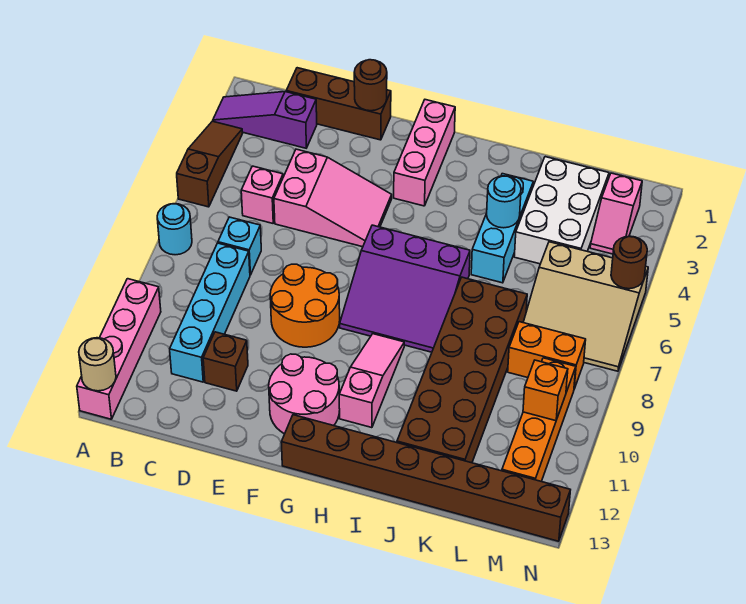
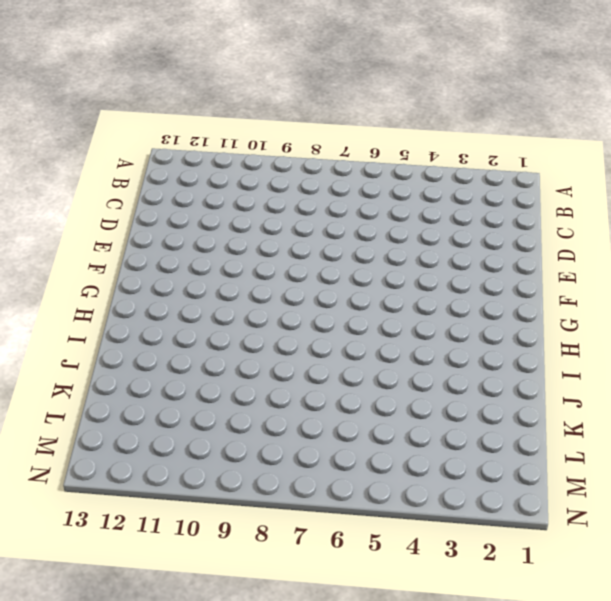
none -> purple 1x3 slope [213,92,317,148]
none -> brown 1x3 slope [177,121,243,207]
none -> cyan 1x1 round brick [157,204,192,255]

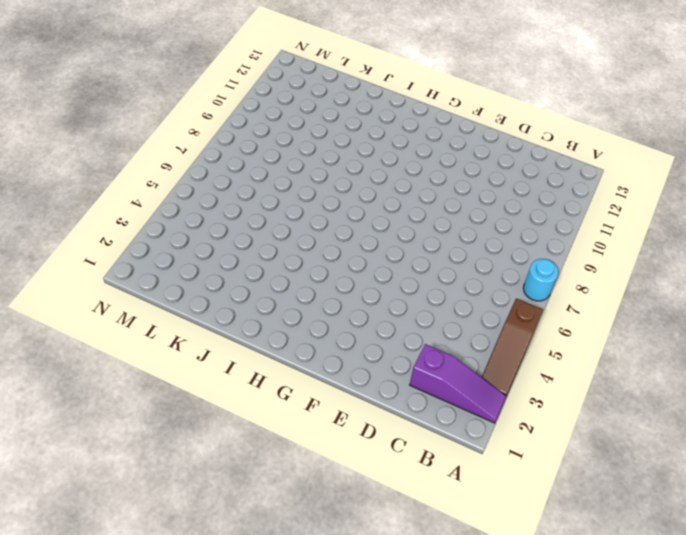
none -> pink 1x4 brick [77,279,161,419]
none -> brown 1x3 brick [286,68,391,140]
none -> pink 1x1 brick [241,166,283,223]

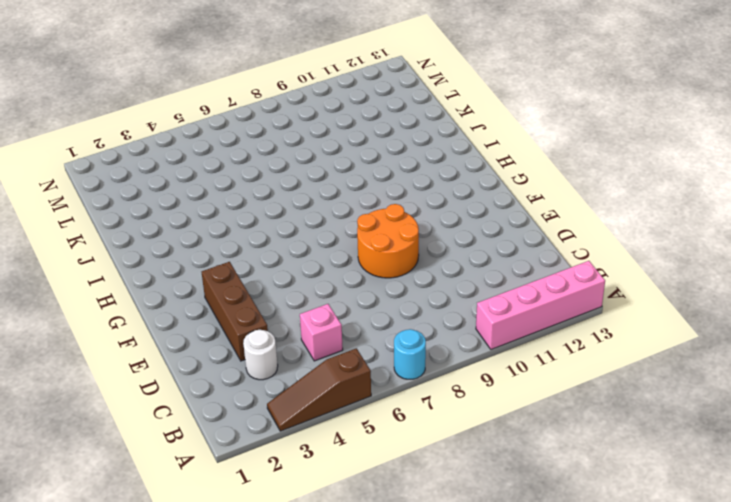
white 1x1 round brick [243,330,278,380] -> none
brown 1x3 brick [202,262,268,361] -> brown 1x3 brick moved to [286,68,391,140]
none -> purple 1x3 slope [213,92,317,148]
none -> cyan 1x1 brick [218,217,261,275]
none -> cyan 1x4 brick [170,243,250,382]

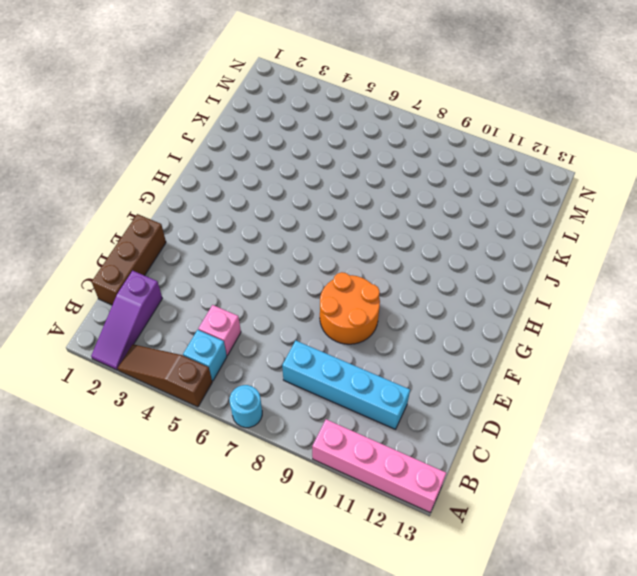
cyan 1x1 brick [183,330,227,381] -> cyan 1x1 brick moved to [218,217,261,275]
none -> pink 2x3 slope [274,149,392,247]
none -> brown 1x1 brick [203,332,248,391]
none -> pink 2x2 round brick [269,354,340,434]

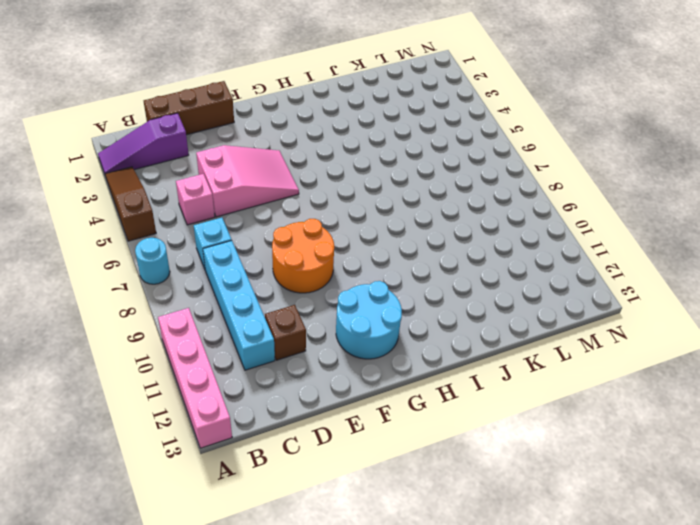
cyan 2x2 round brick [336,281,402,359] -> pink 2x2 round brick [269,354,340,434]
none -> pink 1x3 brick [394,100,455,206]
none -> purple 3x3 slope [340,225,470,352]
none -> brown 1x8 brick [281,415,570,541]

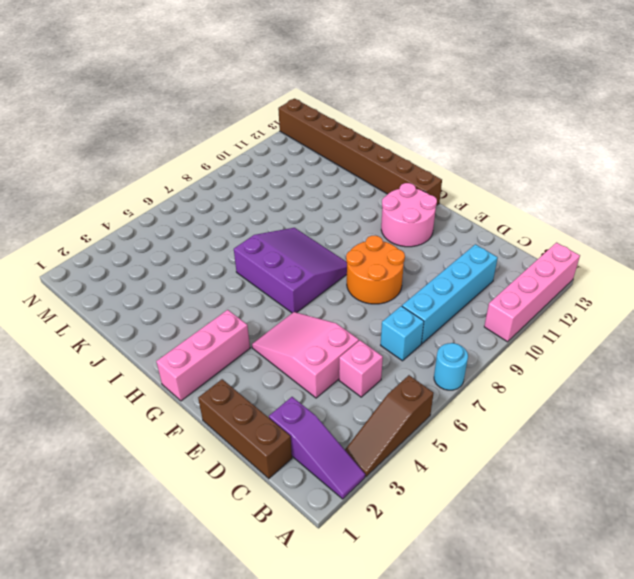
none -> brown 1x1 brick [203,332,248,391]
none -> pink 1x3 slope [339,334,404,428]
none -> cyan 1x3 brick [471,174,533,283]

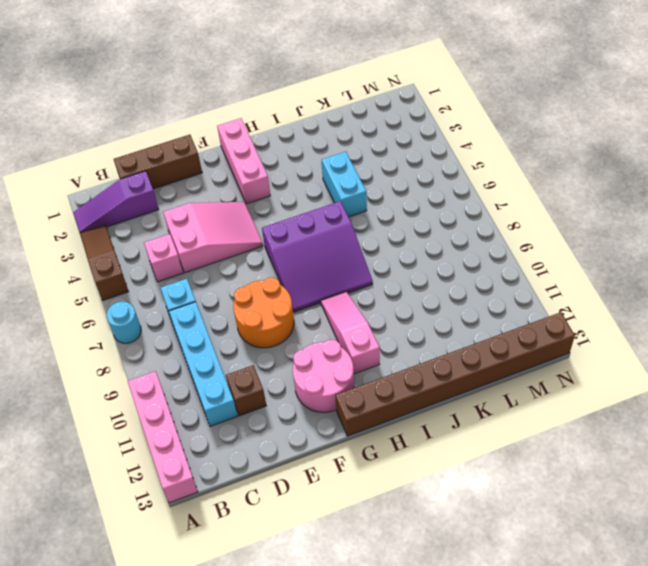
cyan 1x2 brick [322,152,367,217] -> cyan 1x3 brick [471,174,533,283]
none -> brown 2x6 brick [397,277,527,463]
none -> white 2x3 brick [514,157,609,264]
none -> tan 3x3 slope [523,242,648,371]

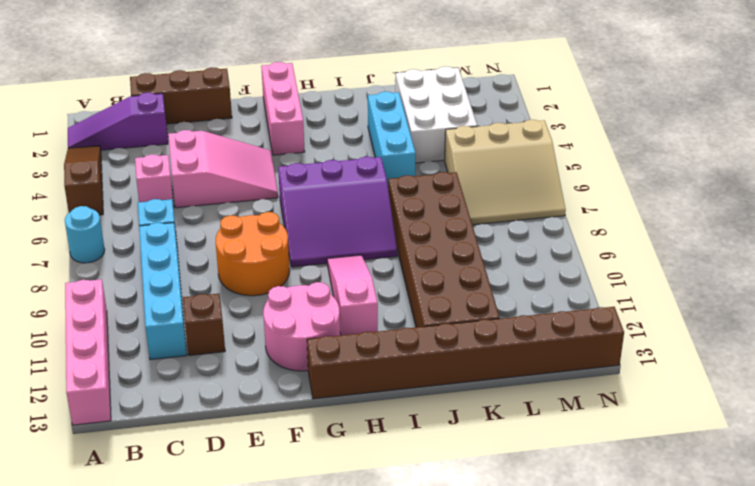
none -> orange 1x2 brick [508,322,586,389]
none -> pink 1x2 slope [590,173,642,254]
none -> orange 1x4 brick [502,358,576,482]

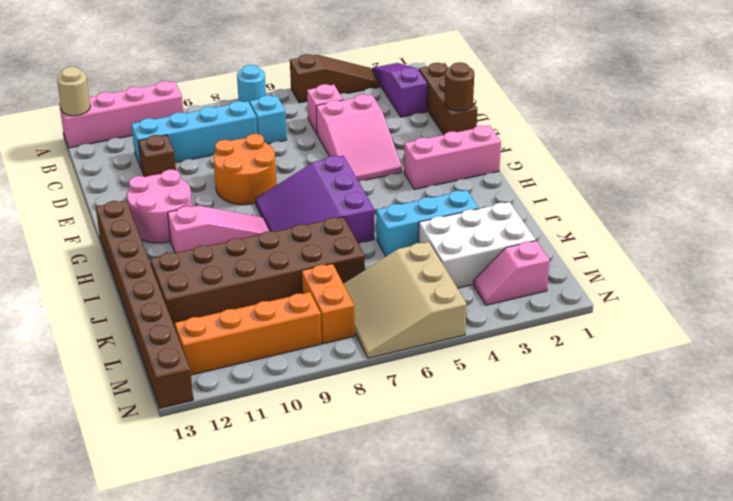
none -> cyan 1x1 round brick [487,176,521,228]
none -> orange 1x1 brick [523,360,568,421]
none -> brown 1x1 round brick [611,236,647,289]

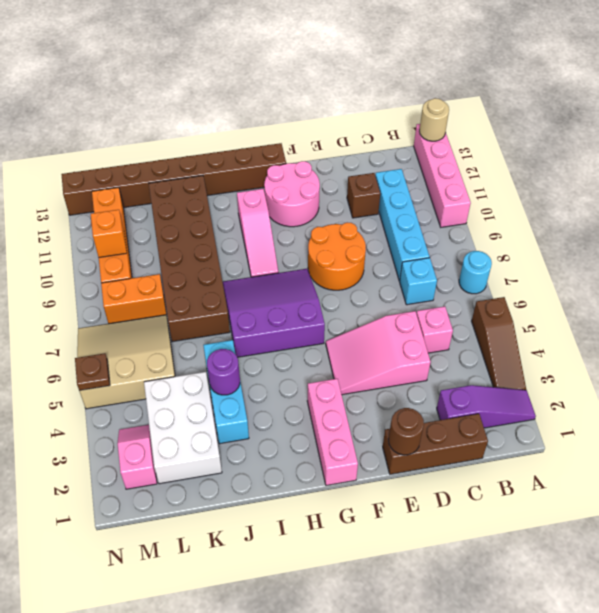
purple 1x1 round brick [207,349,240,395] -> cyan 1x1 round brick [487,176,521,228]
brown 1x1 plate [75,353,110,391] -> brown 1x1 round brick [611,236,647,289]

